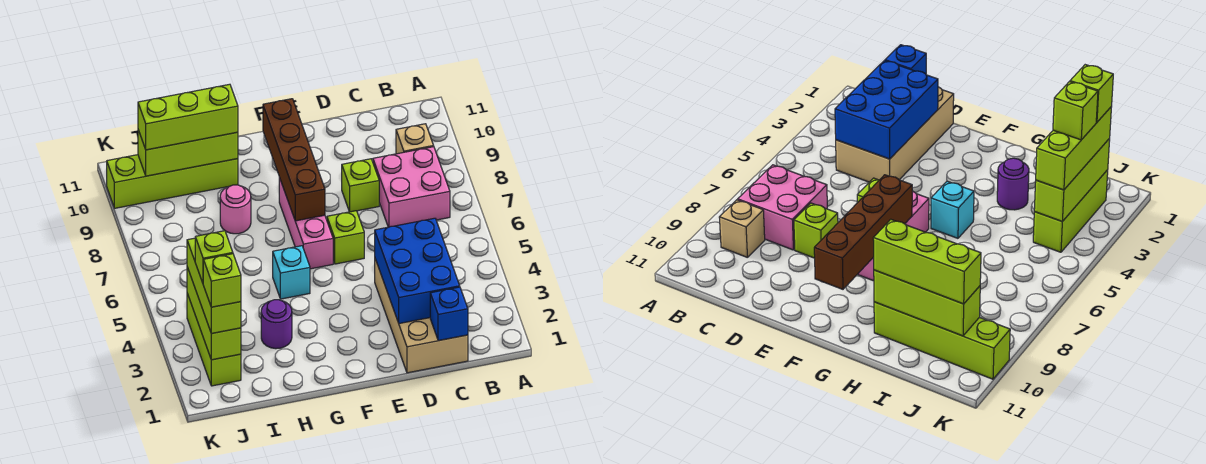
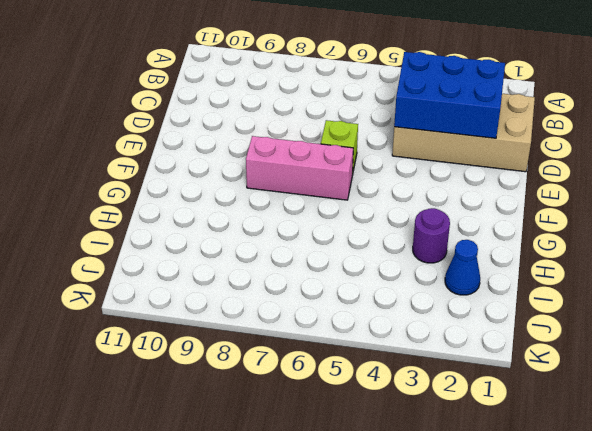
blue 1x1 cone [445,240,480,295] -> none
none -> pink 2x2 brick [373,147,450,227]
none -> tan 1x1 brick [396,124,434,154]
none -> lime 1x1 brick [342,159,379,212]

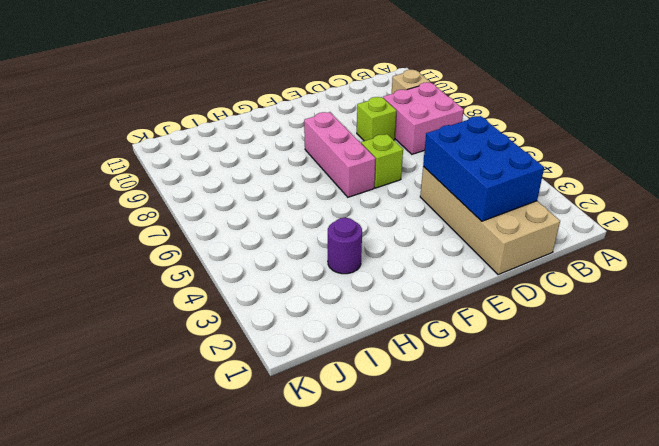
none -> cyan 1x1 brick [273,246,310,299]
none -> pink 1x1 round brick [220,185,251,234]
none -> lime 1x4 brick [107,155,238,208]

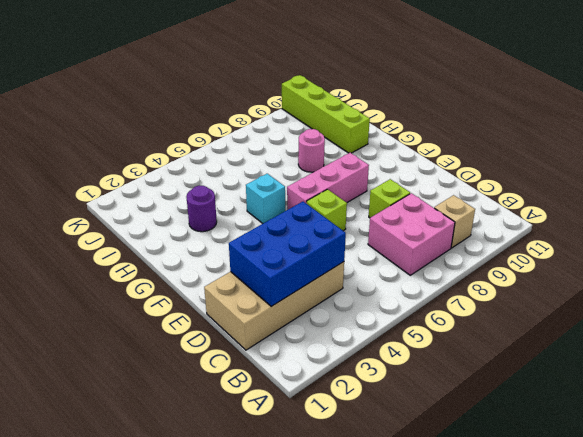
none -> lime 1x3 brick [187,293,241,386]
none -> blue 1x1 brick [430,287,468,341]
none -> brown 1x4 brick [263,99,325,221]

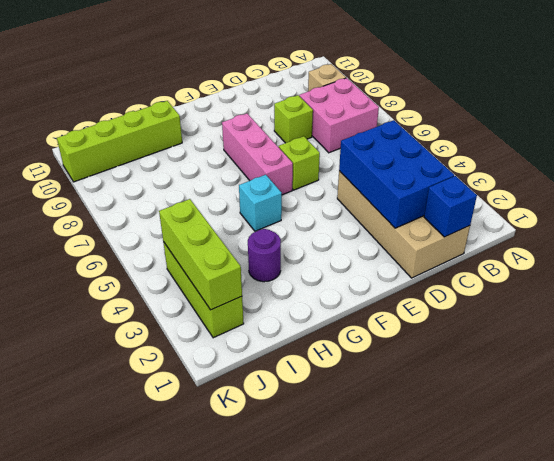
none -> pink 1x1 round brick [220,185,251,234]
none -> brown 1x4 brick [263,99,325,221]
none -> lime 1x3 brick [138,130,238,176]

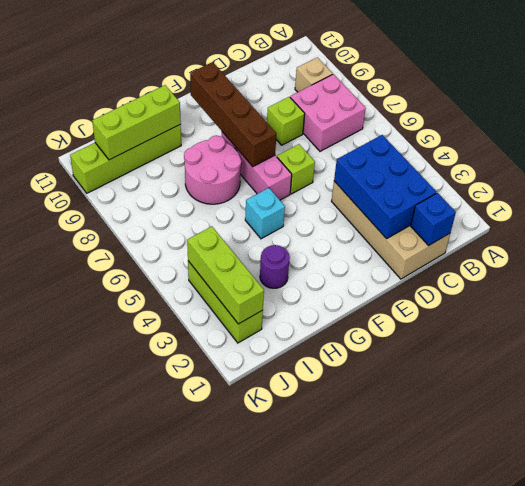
pink 2x2 round brick [184,136,241,204] -> pink 1x1 round brick [220,185,251,234]
none -> lime 1x3 brick [138,84,238,150]
none -> lime 1x3 brick [187,238,241,333]
none -> lime 1x1 brick [203,254,241,307]

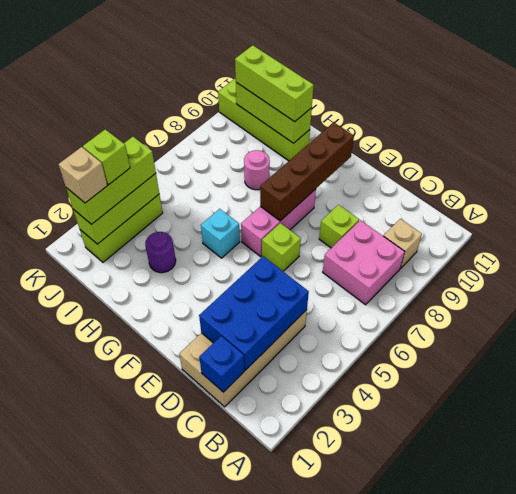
tan 1x1 brick [59,147,107,203] -> lime 1x1 brick [203,254,241,307]

